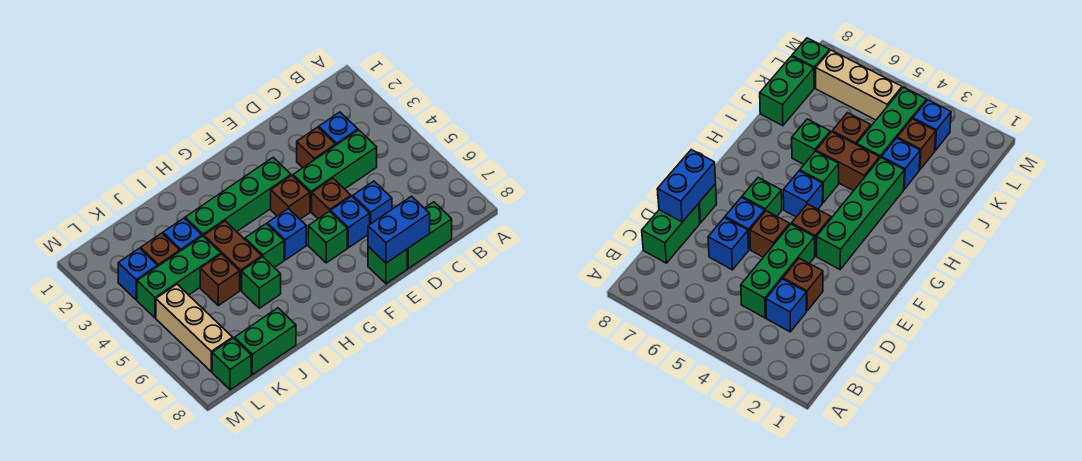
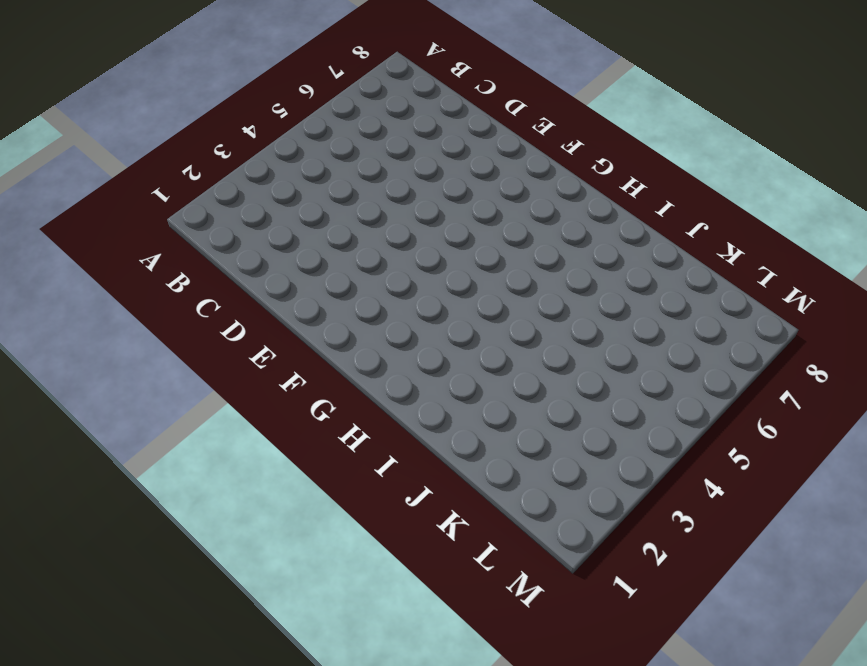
none -> blue 1x1 brick [319,112,358,145]
none -> green 1x3 brick [293,130,377,212]
none -> green 1x2 brick [407,202,452,268]

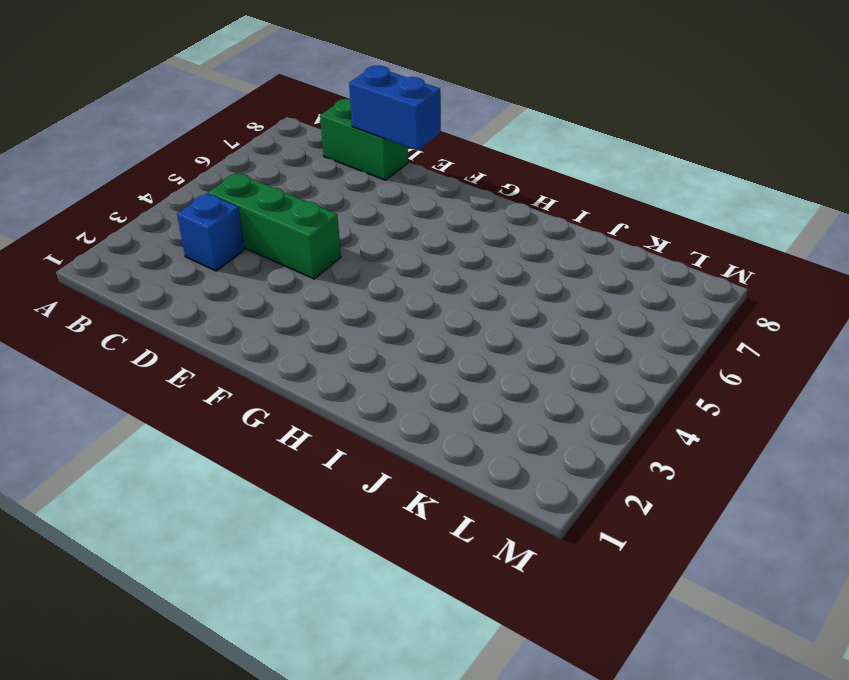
none -> brown 1x1 brick [297,127,336,168]
none -> blue 1x1 brick [353,181,392,224]
none -> brown 1x1 brick [312,178,351,219]

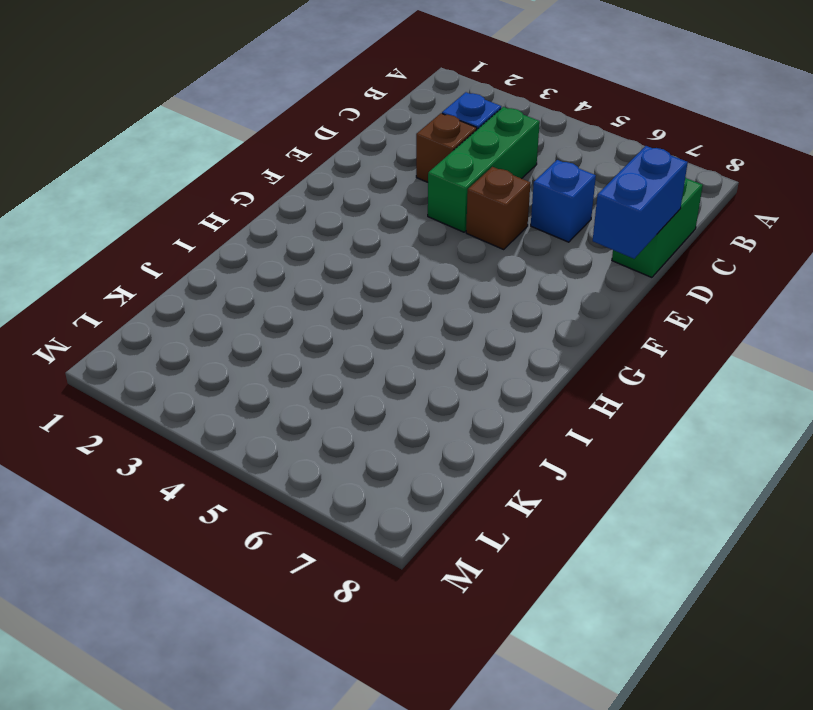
none -> blue 1x1 brick [331,196,370,248]
none -> green 1x1 brick [368,247,407,284]
none -> green 1x4 brick [185,158,291,236]

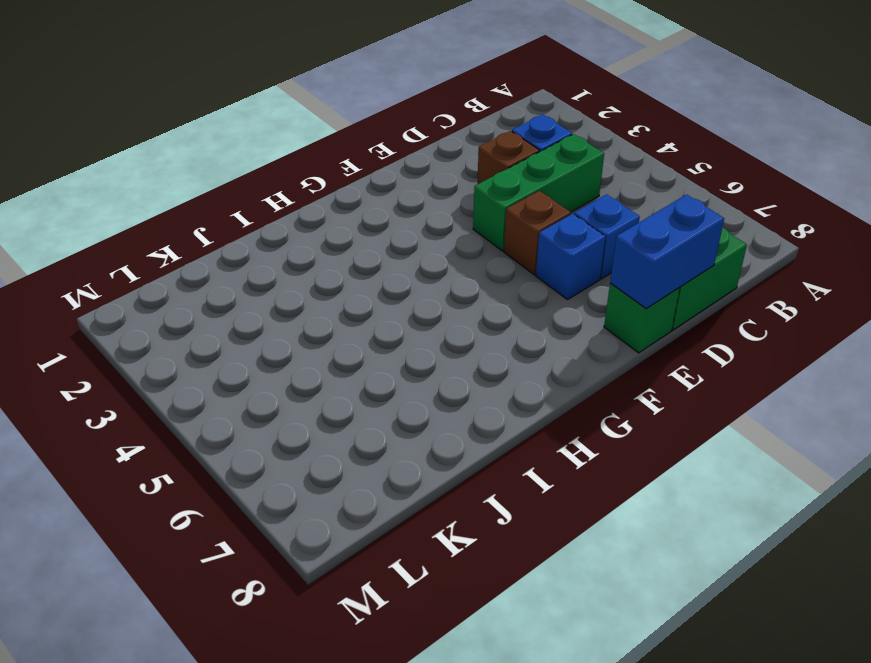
none -> green 1x4 brick [185,158,291,236]
none -> brown 1x1 brick [271,176,310,219]
none -> green 1x1 brick [308,211,347,263]

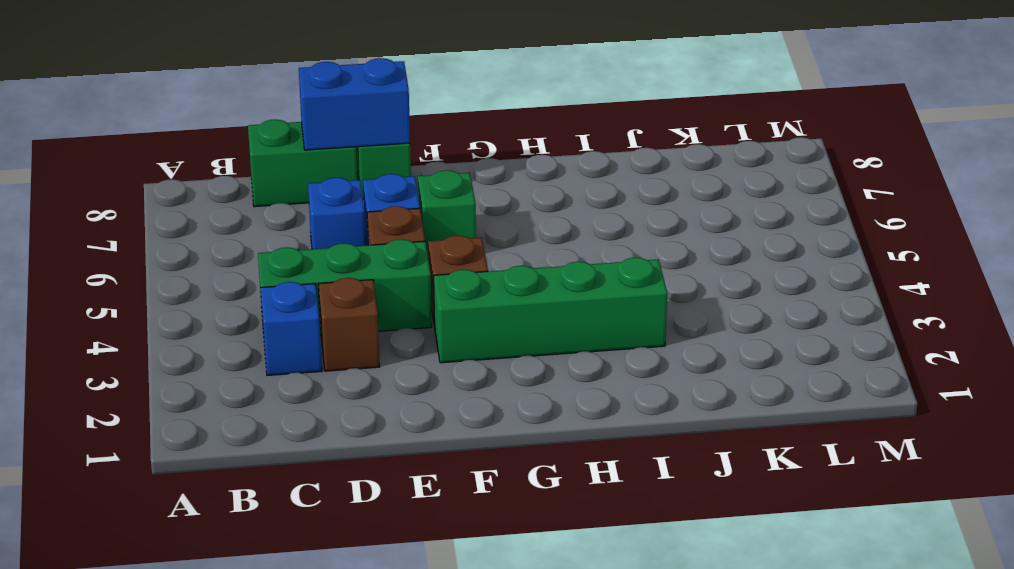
none -> blue 1x1 brick [267,208,306,260]
none -> green 1x1 brick [245,224,284,268]
none -> brown 1x2 brick [204,221,262,290]

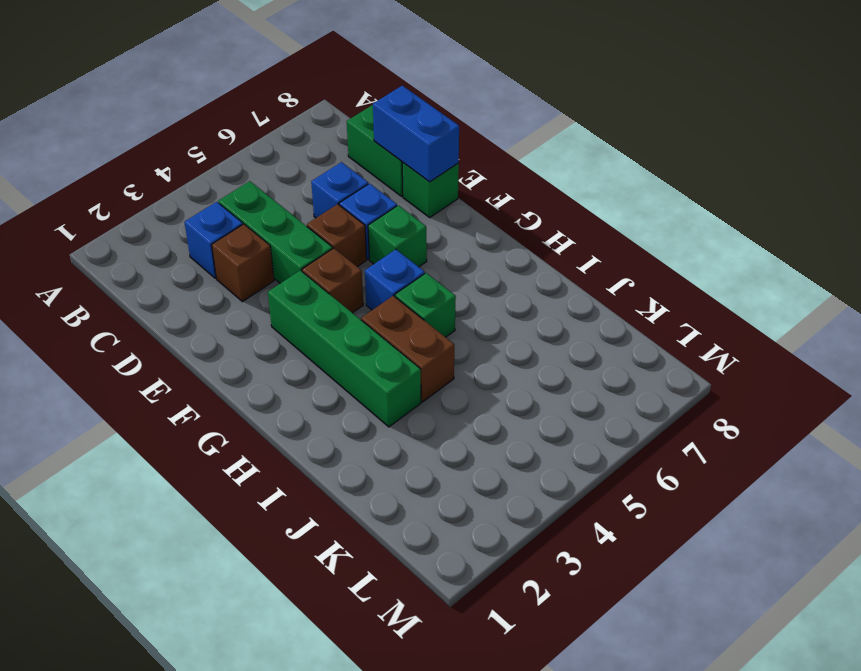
brown 1x2 brick [361,296,454,402] -> brown 1x2 brick turned to [204,221,262,290]
none -> green 1x1 brick [242,257,281,308]
none -> blue 1x1 brick [163,218,202,251]
none -> green 1x3 brick [137,236,221,318]

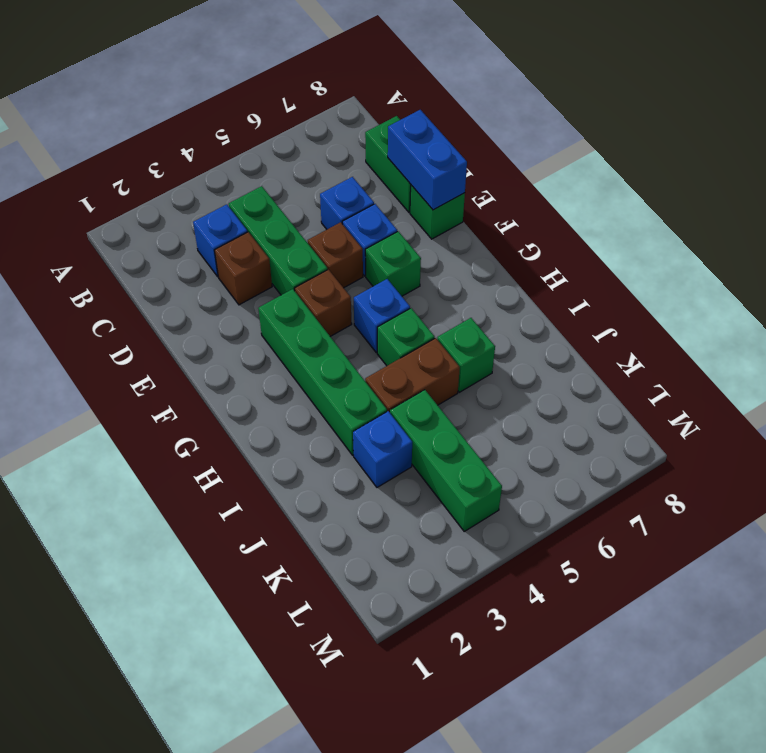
none -> brown 1x1 brick [200,254,240,305]
none -> green 1x2 brick [235,308,296,375]
none -> brown 1x1 brick [141,233,180,267]

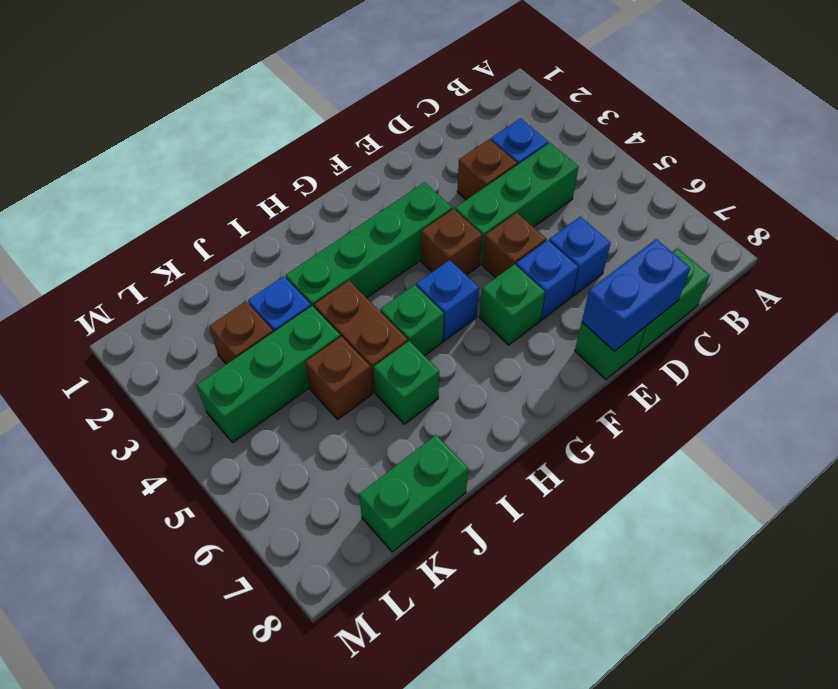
none -> blue 1x1 brick [118,248,157,300]
none -> tan 1x3 brick [156,284,233,372]
none -> green 1x1 brick [212,338,251,390]

